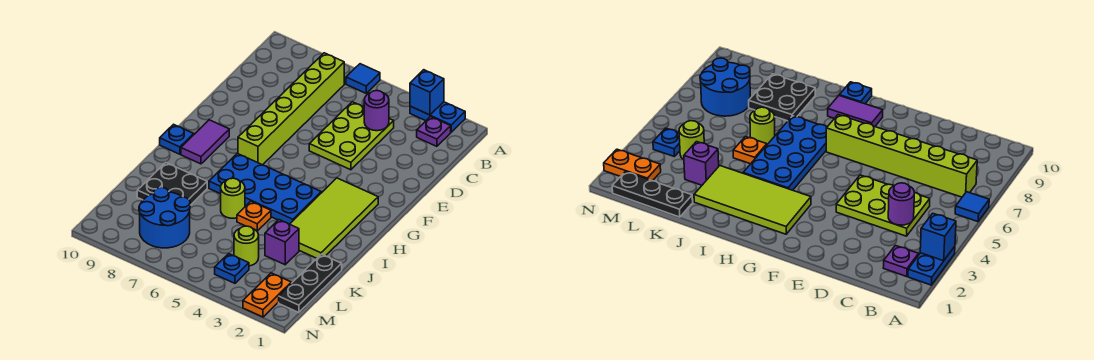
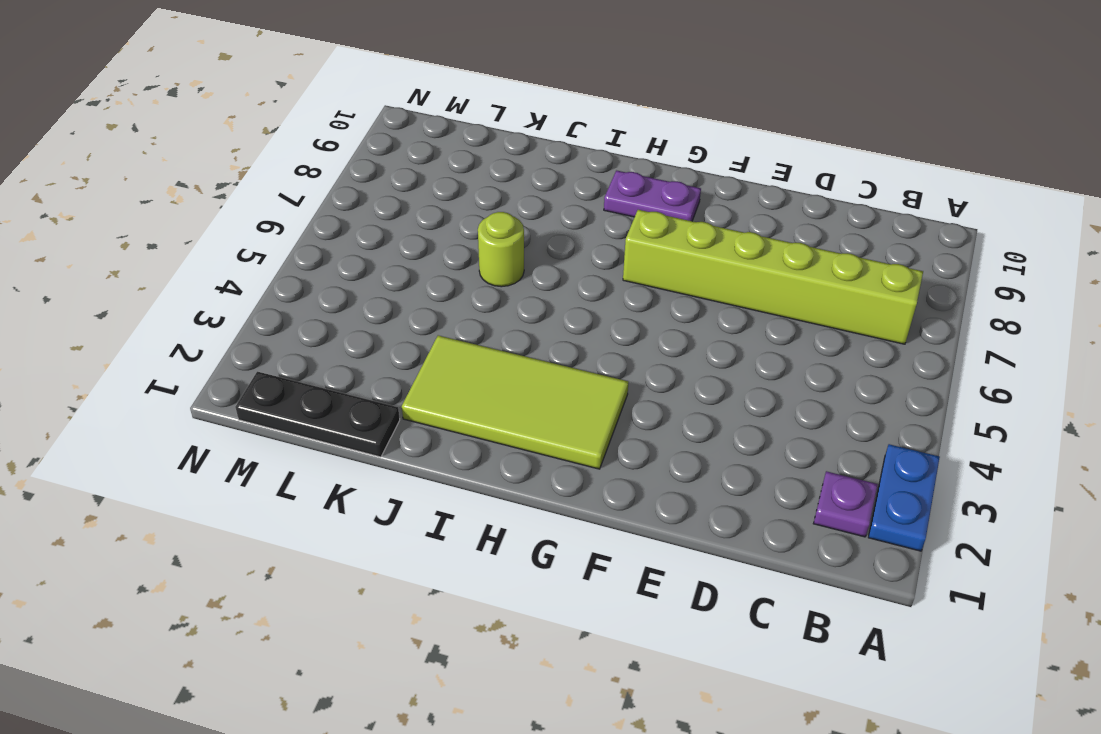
purple 1x2 plate [604,171,701,221] -> purple 1x2 tile [181,120,229,164]
none -> blue 1x1 tile [346,64,380,93]
none -> lime 2x3 plate [309,102,394,170]
none -> blue 2x4 plate [209,153,321,224]

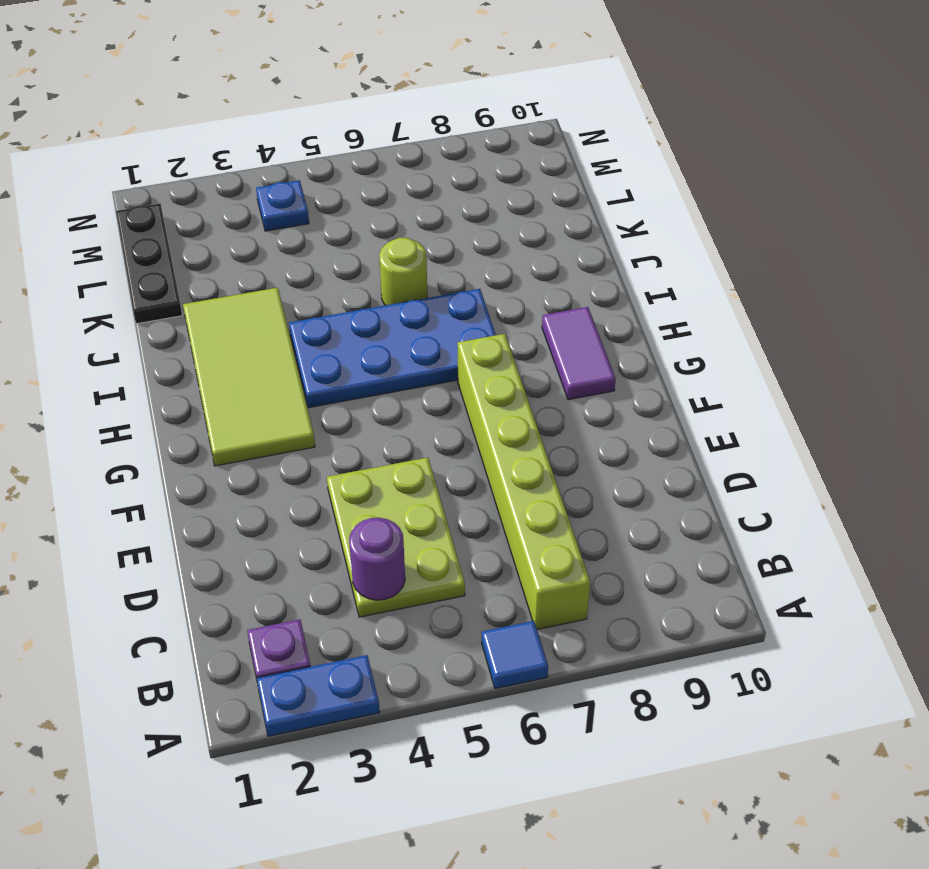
none -> blue 1x1 plate [160,124,194,154]
none -> orange 1x1 plate [237,201,271,231]
none -> black 2x2 plate [137,163,207,205]

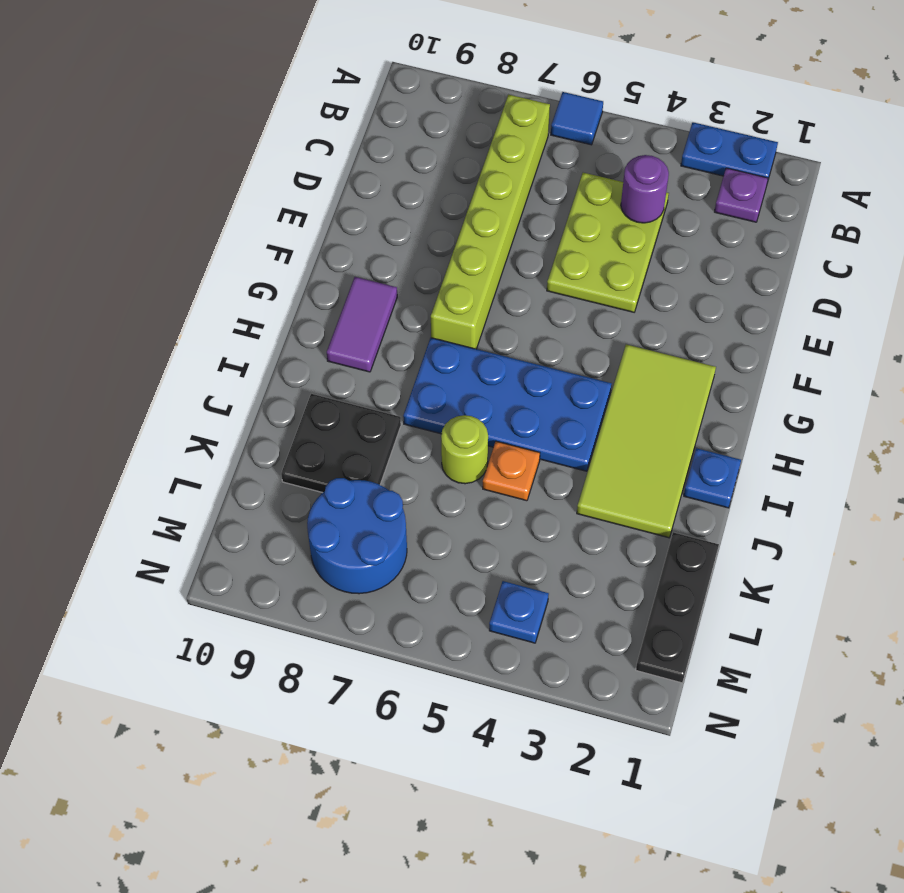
blue 1x1 plate [684,448,741,508] -> blue 1x1 plate moved to [160,124,194,154]
none -> purple 1x1 brick [265,220,299,265]
none -> lime 1x1 round brick [234,226,259,266]
none -> orange 1x2 plate [243,273,291,317]

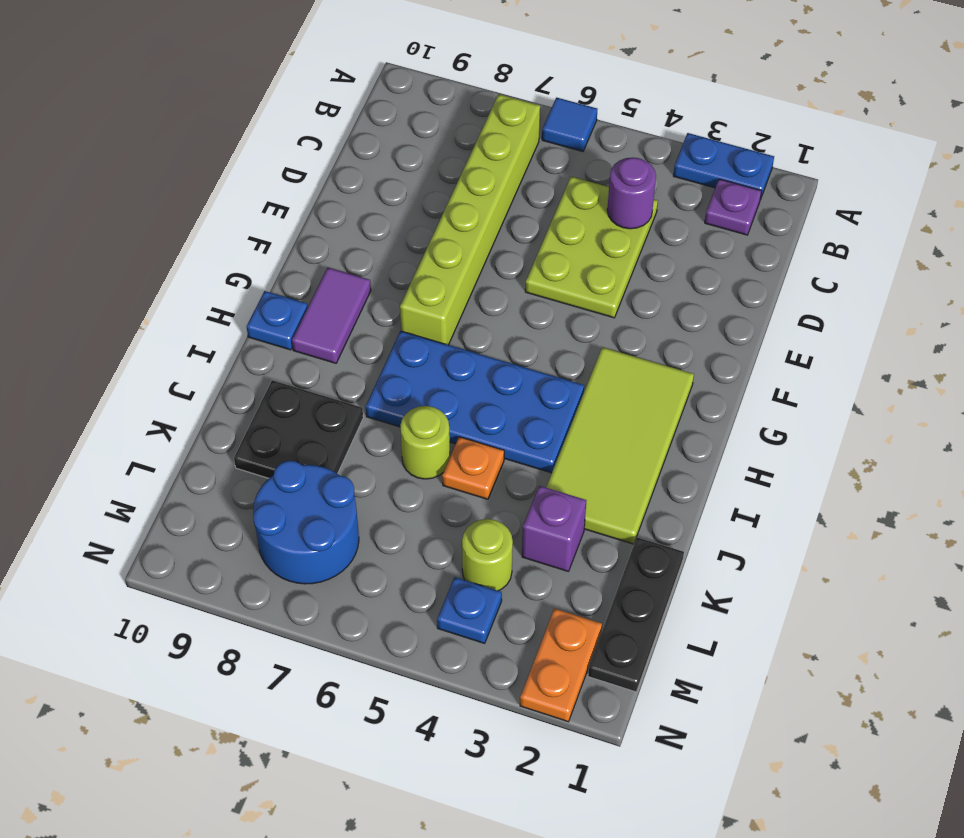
none -> blue 1x1 brick [410,70,444,115]

